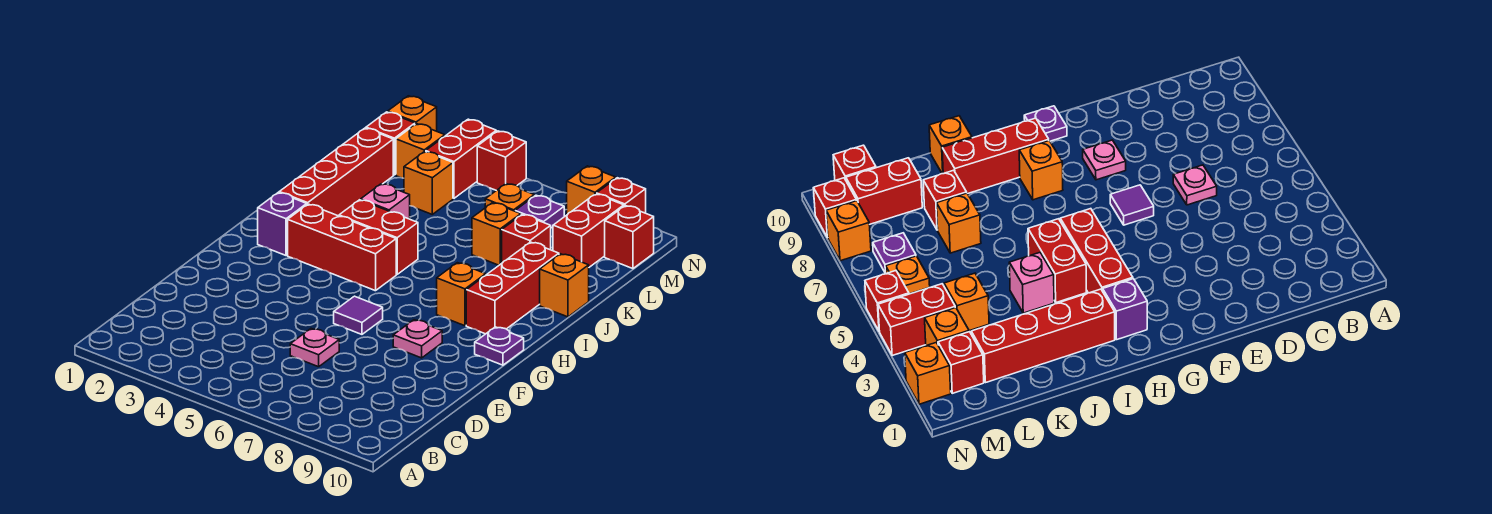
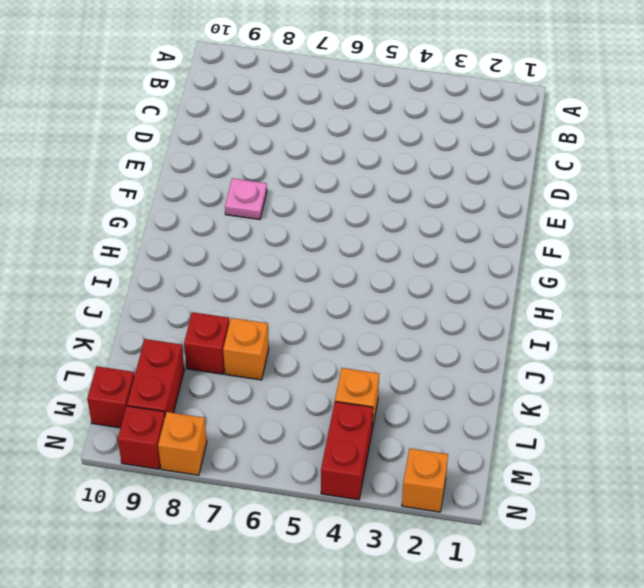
none -> pink 1x1 plate [290,329,339,367]
none -> purple 1x1 tile [334,296,383,334]
none -> purple 1x1 plate [475,327,524,365]

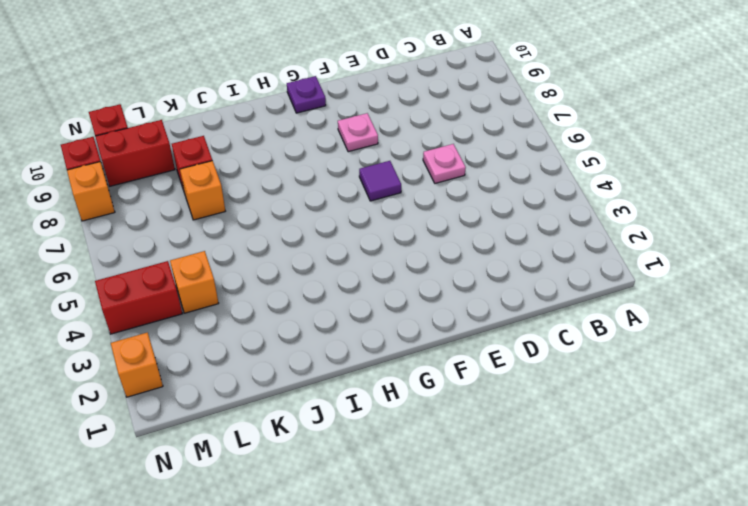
none -> purple 1x1 brick [258,192,307,255]
none -> red 1x3 brick [288,204,396,291]
none -> orange 1x1 brick [437,263,486,326]

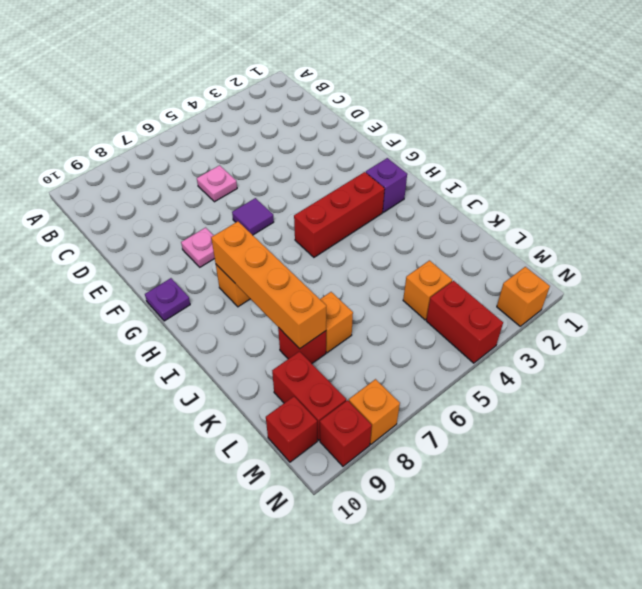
orange 1x4 brick [211,221,326,349] -> none
none -> red 1x3 brick [466,242,559,334]
none -> red 1x4 brick [279,128,393,216]
none -> red 1x2 brick [339,200,418,274]

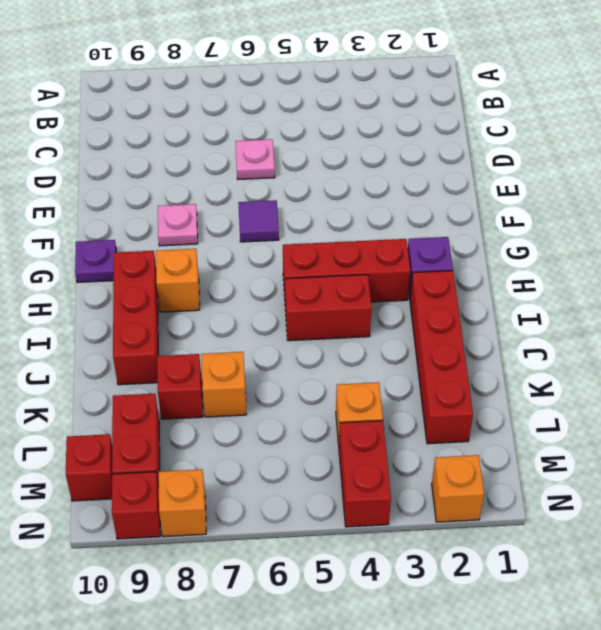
none -> pink 1x1 brick [361,184,410,219]
none -> orange 1x1 brick [540,254,589,317]
none -> red 1x1 brick [366,112,415,175]

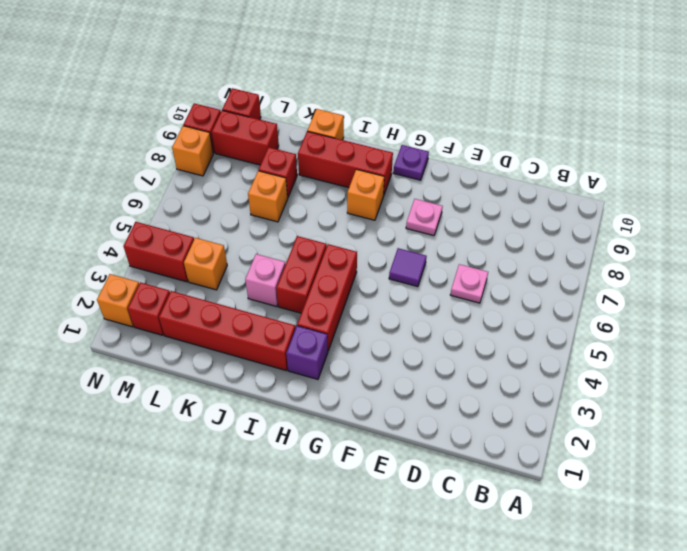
none -> orange 1x1 brick [396,124,445,178]
none -> orange 1x1 plate [485,184,534,211]
none -> purple 1x1 plate [515,195,564,228]

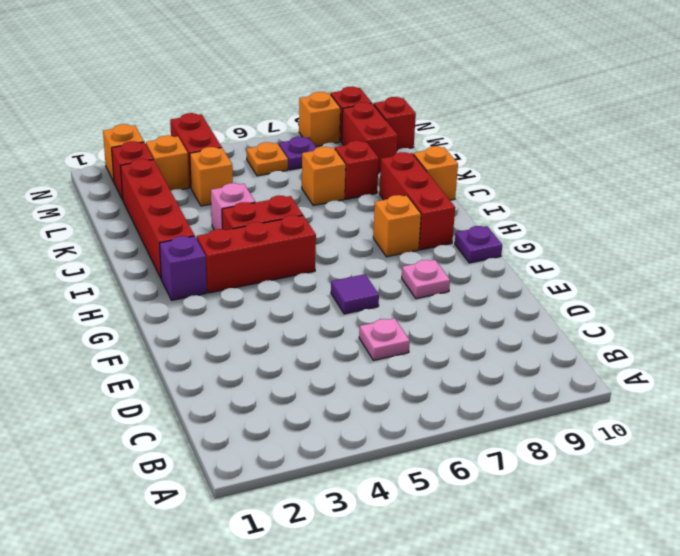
none -> red 1x1 brick [477,131,526,191]

